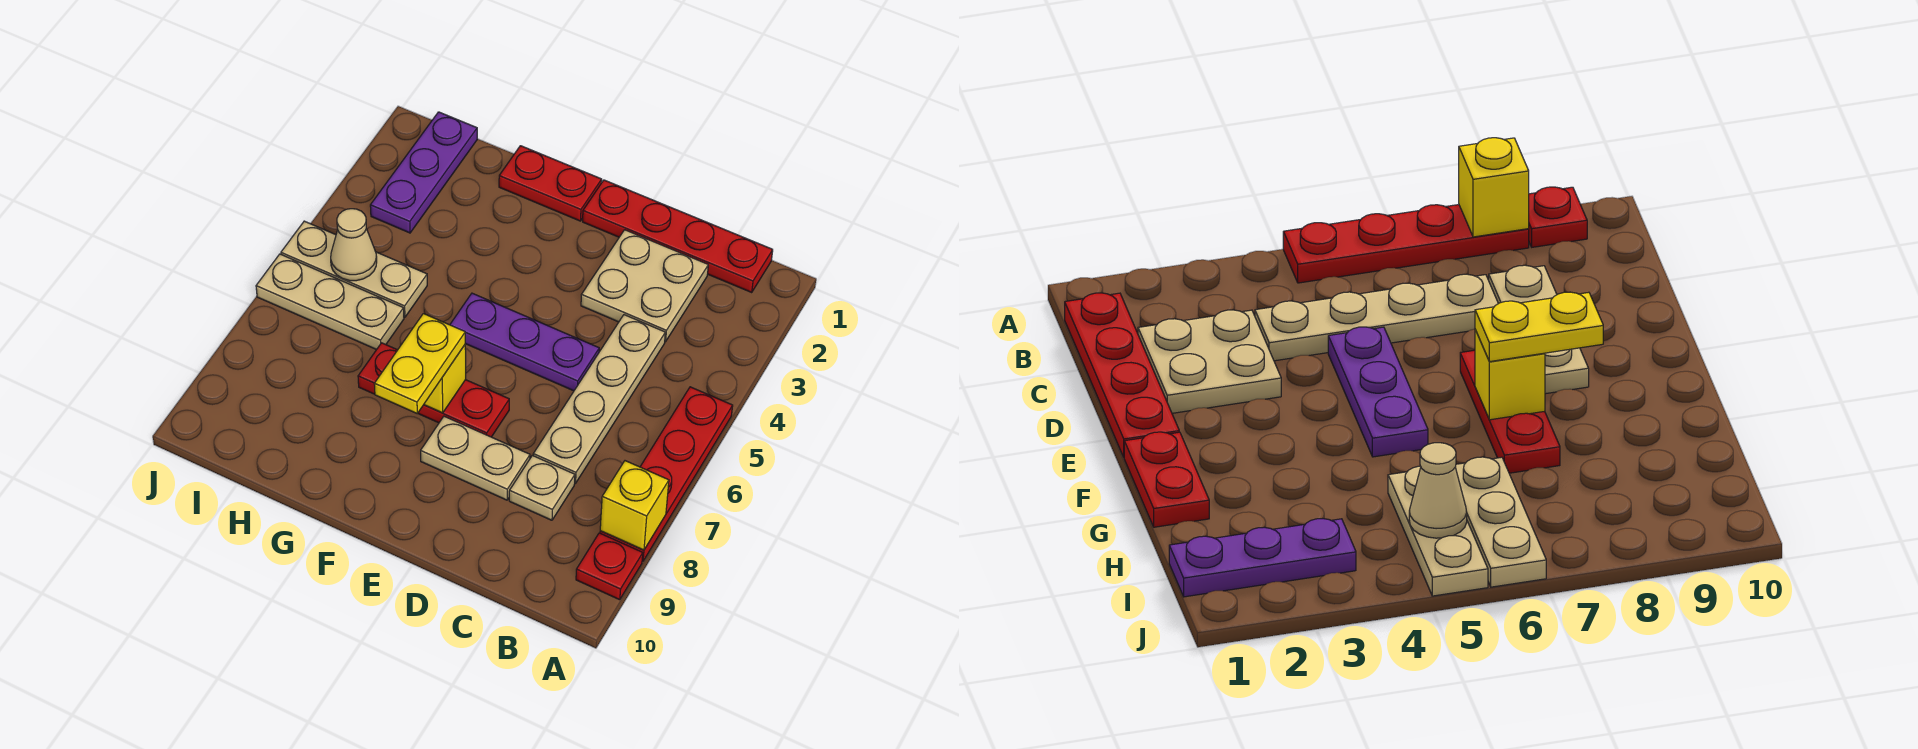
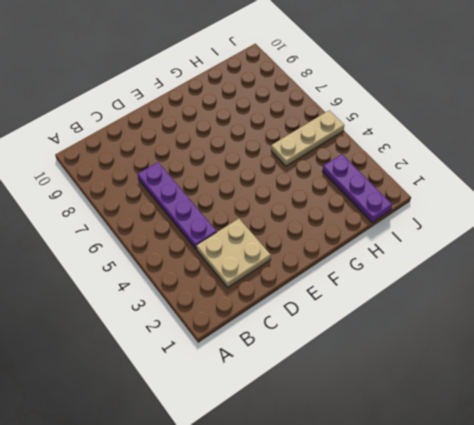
purple 1x4 plate [138,162,217,249] -> tan 1x4 plate [533,315,665,483]
none -> red 1x4 plate [600,387,733,561]
none -> red 1x1 plate [576,533,643,600]
none -> red 1x4 plate [583,180,773,292]

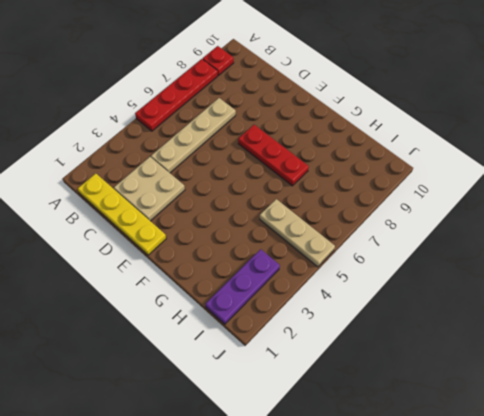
yellow 1x4 plate [78,173,166,255] -> red 1x4 plate [583,180,773,292]
none -> tan 1x1 plate [509,455,575,520]
none -> purple 1x3 plate [450,293,599,391]
none -> tan 1x2 plate [421,416,530,500]

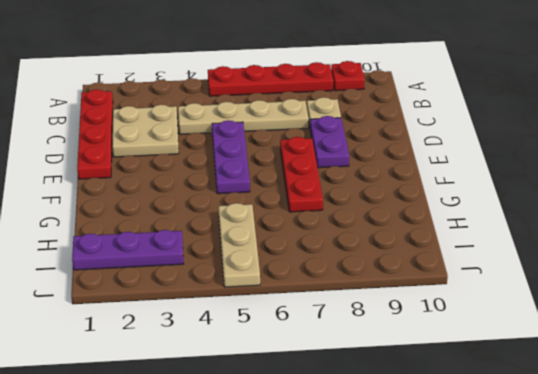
purple 1x2 plate [310,116,349,168] -> tan 1x2 plate [421,416,530,500]
none -> red 1x2 plate [499,146,602,221]
none -> tan 1x3 plate [256,254,404,350]
none -> yellow 1x1 brick [600,461,669,550]

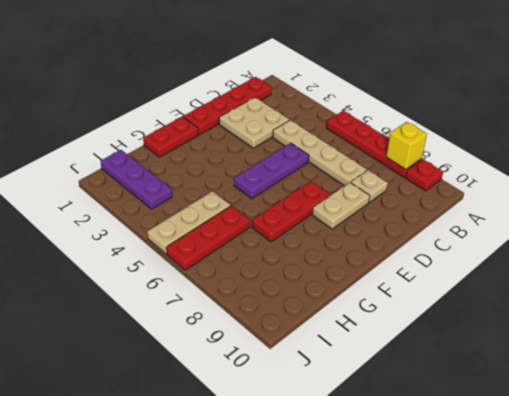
red 1x3 plate [166,206,250,270] -> tan 1x3 plate [256,254,404,350]
none -> yellow 1x1 brick [424,345,466,413]
none -> tan 1x1 cone [331,209,377,281]
none -> yellow 1x2 plate [374,314,465,414]

